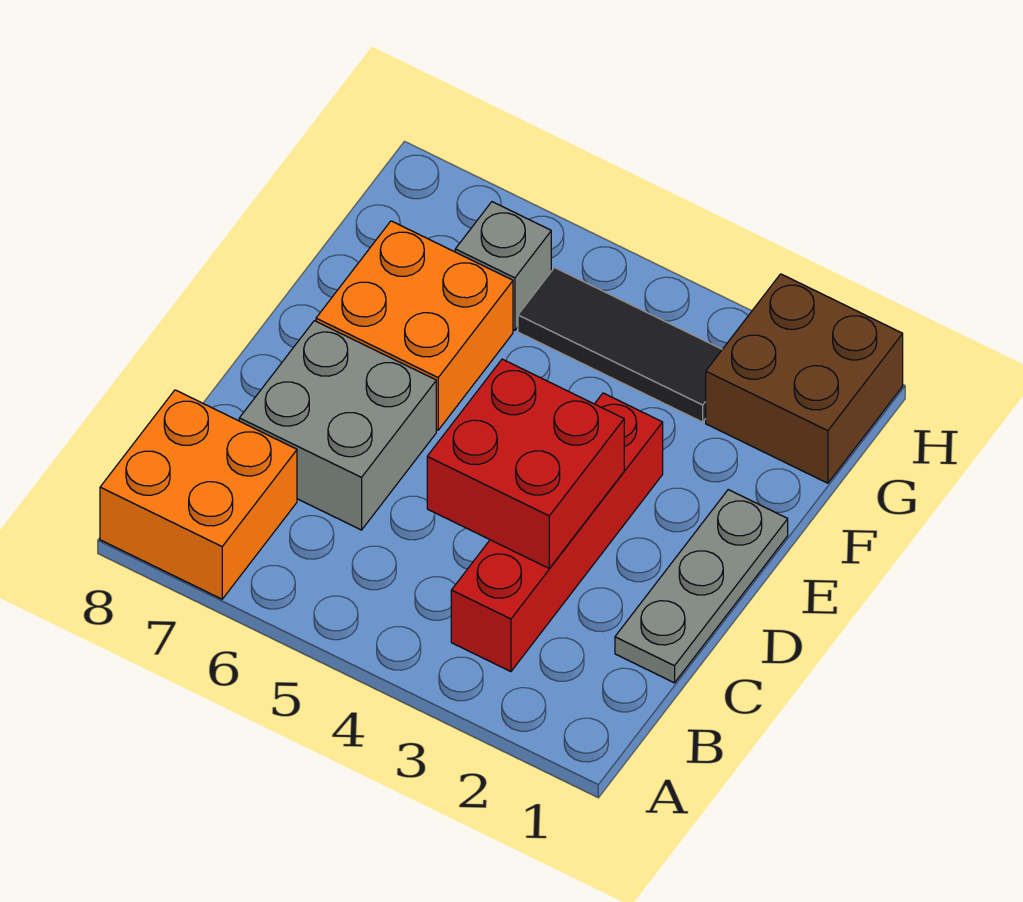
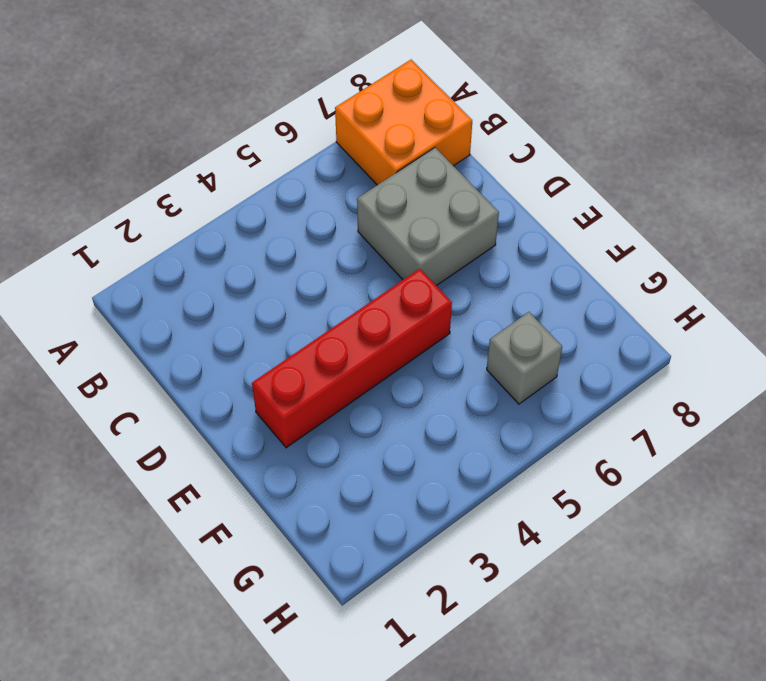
red 1x4 brick [252,269,452,448] -> red 1x4 brick turned to [451,393,663,672]
none -> grey 1x3 plate [615,490,788,683]
none -> orange 2x2 brick [316,221,513,430]

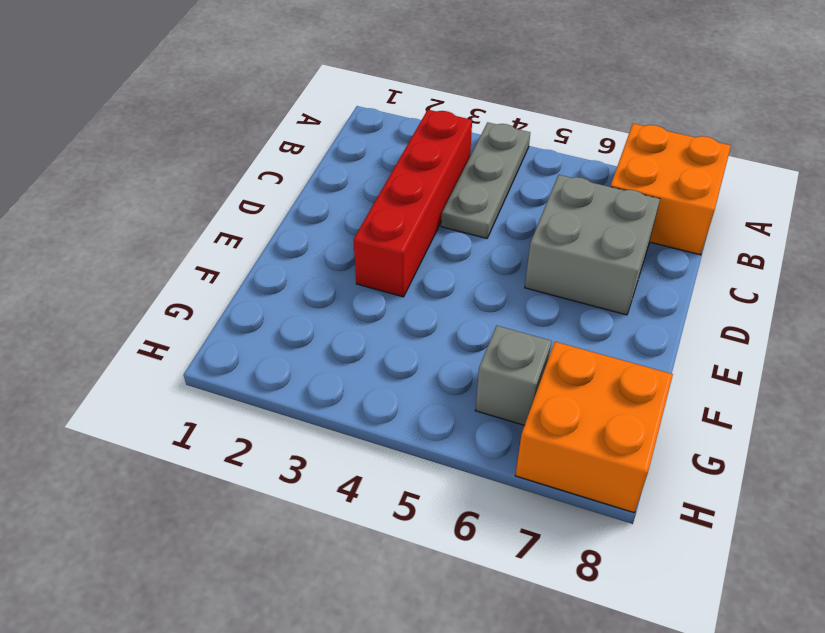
grey 1x3 plate [441,122,530,238] -> grey 1x3 plate moved to [615,490,788,683]
orange 2x2 brick [515,342,673,513] -> orange 2x2 brick moved to [316,221,513,430]
none -> brown 2x2 brick [706,274,903,483]
none -> black 1x3 tile [518,268,722,422]

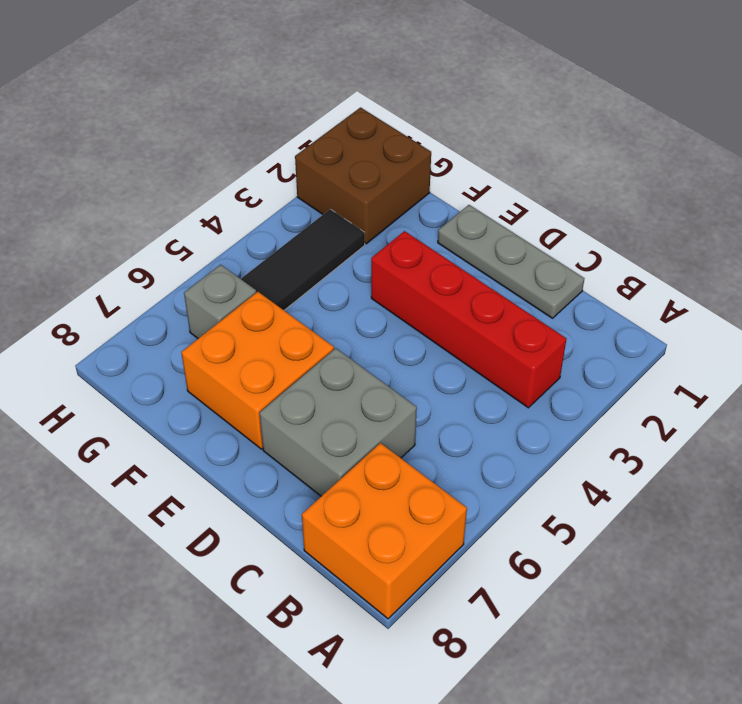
none -> red 2x2 brick [427,359,624,568]

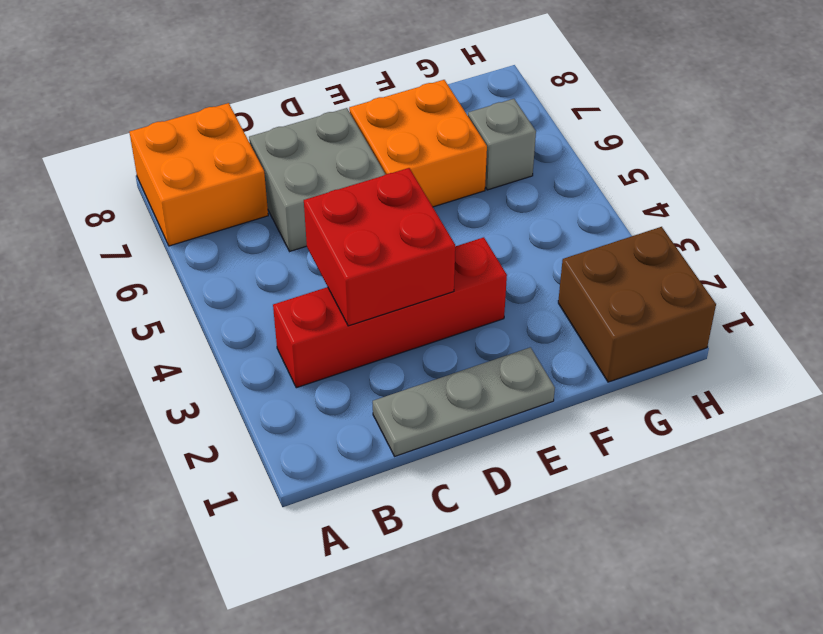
none -> black 1x3 tile [518,268,722,422]

